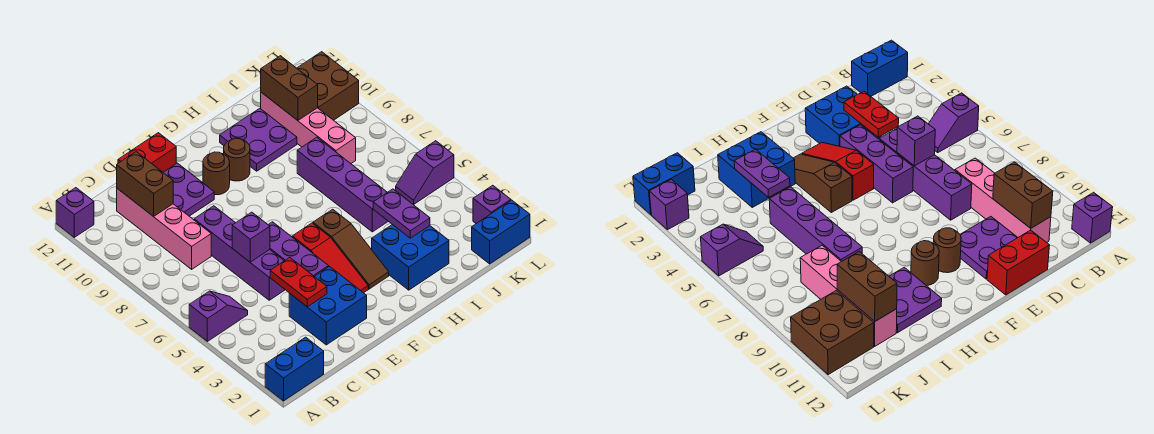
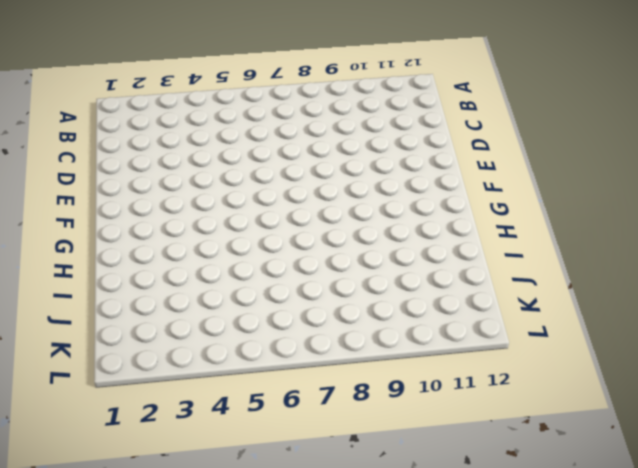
none -> blue 1x2 brick [265,337,324,401]
none -> purple 1x2 slope [189,291,248,341]
none -> purple 1x1 brick [56,188,94,237]

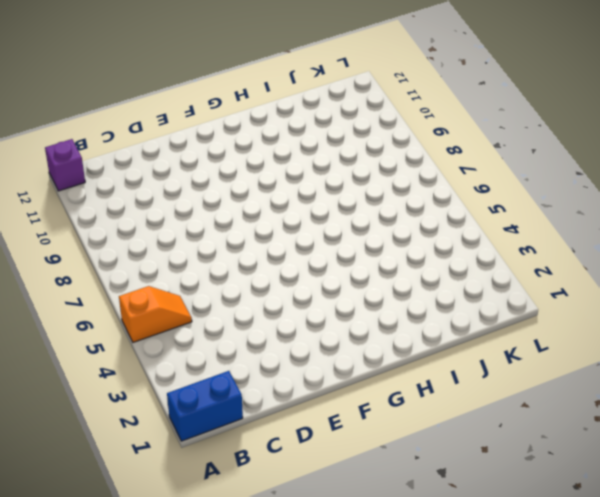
orange 1x2 slope [119,286,192,342] -> purple 1x2 slope [189,291,248,341]
none -> pink 1x4 brick [117,188,211,269]
none -> blue 2x2 brick [289,266,367,345]
none -> purple 1x4 brick [194,206,285,300]

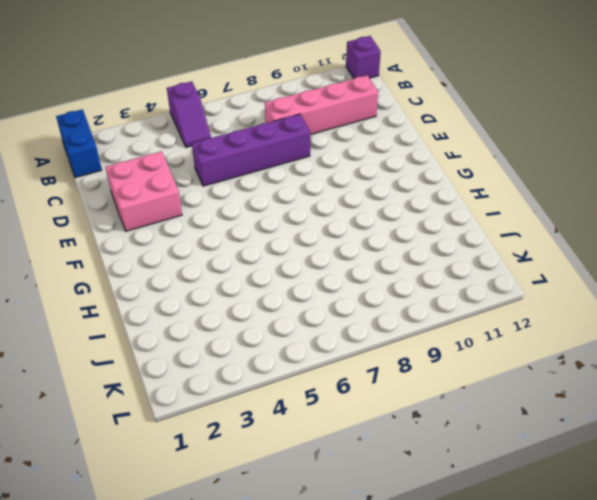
pink 2x2 brick [105,151,182,231] -> blue 2x2 brick [289,266,367,345]
none -> purple 2x2 plate [163,163,214,216]
none -> red 1x2 brick [118,133,176,172]
none -> purple 1x3 brick [268,222,329,276]

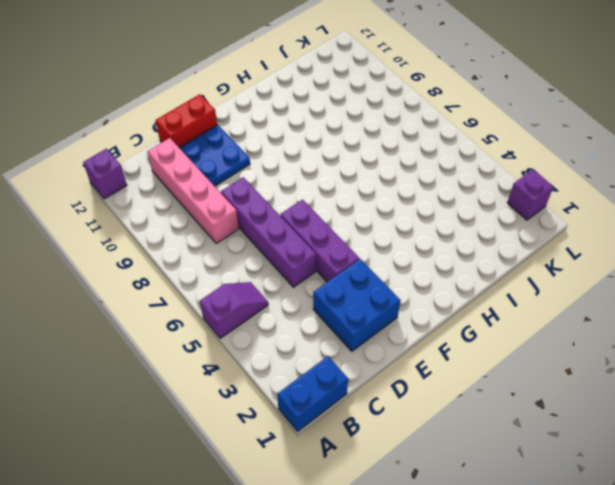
blue 2x2 plate [180,125,250,186] -> purple 2x2 plate [163,163,214,216]
none -> red 1x3 slope [292,223,368,293]
none -> brown 1x1 round brick [203,152,230,195]
none -> brown 1x3 slope [313,209,389,289]

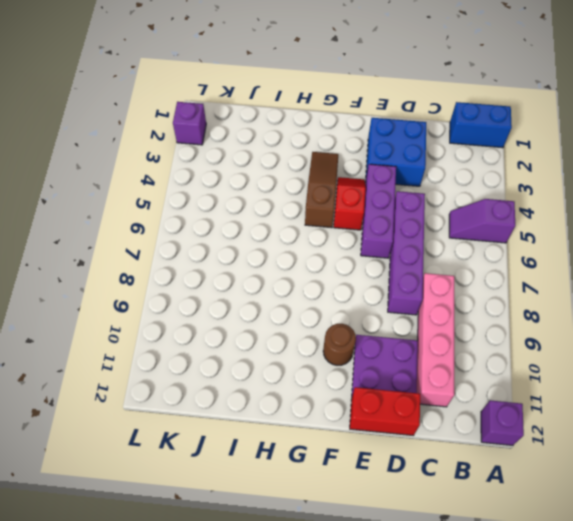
red 1x2 slope [334,177,366,230] -> red 1x3 slope [292,223,368,293]
none -> brown 1x1 round brick [224,138,250,181]
none -> blue 2x2 brick [372,224,449,290]
none -> purple 2x2 plate [220,108,297,171]

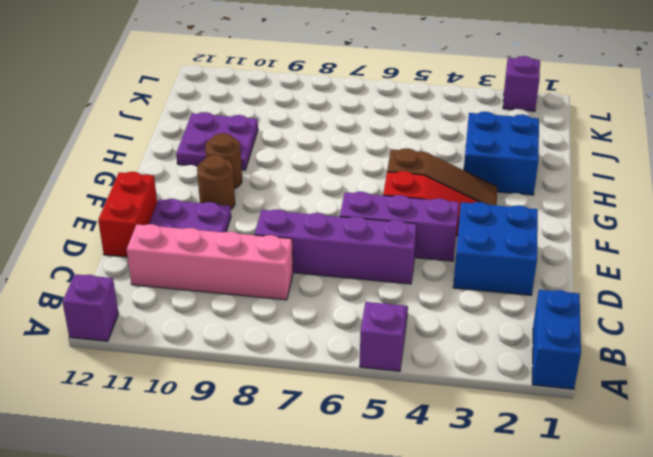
none -> purple 1x4 brick [297,137,388,232]
none -> pink 1x4 brick [261,92,356,163]
none -> blue 1x2 brick [472,200,530,264]

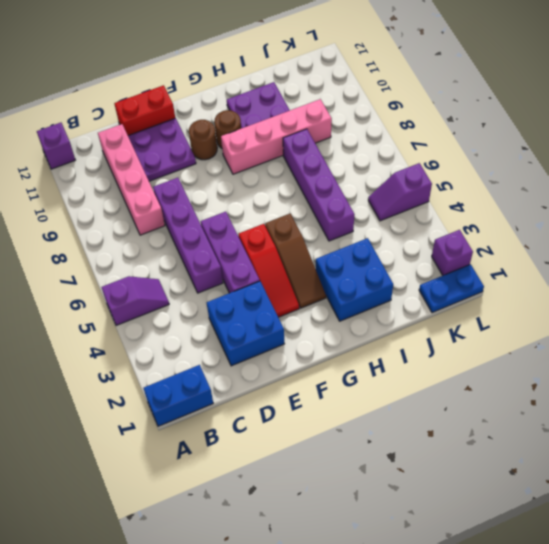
pink 1x4 brick [221,99,332,174] -> pink 1x4 brick turned to [261,92,356,163]
blue 1x2 plate [419,264,484,313] -> blue 1x2 brick [472,200,530,264]
none -> brown 2x2 brick [297,52,359,120]
none -> brown 1x2 brick [117,152,173,217]
none -> red 1x2 plate [270,258,327,307]

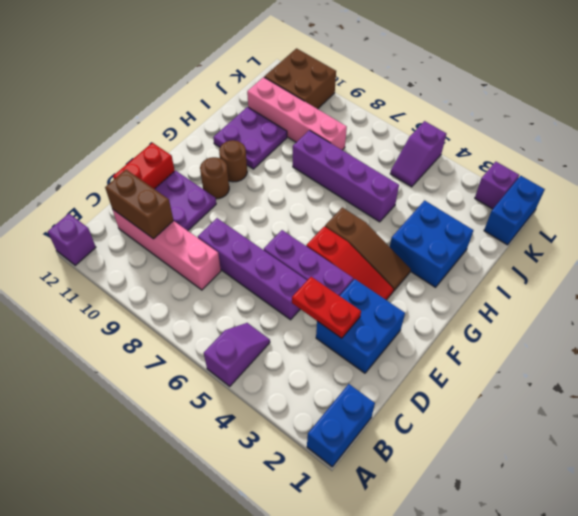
none -> purple 1x1 brick [232,212,270,262]
none -> purple 1x2 plate [373,189,430,238]
none -> brown 1x2 brick [261,56,318,120]

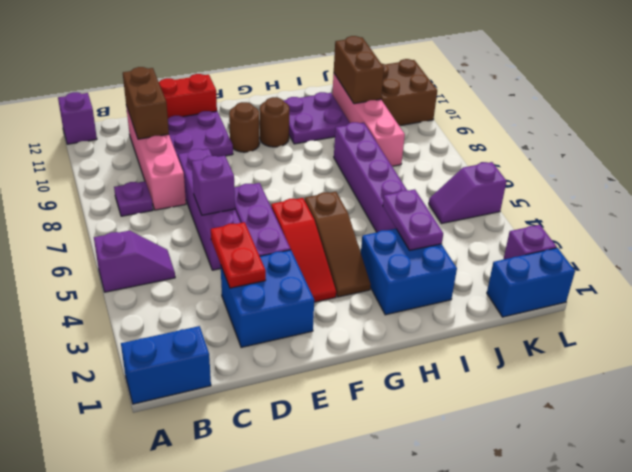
purple 1x1 plate [114,181,153,216] -> none

